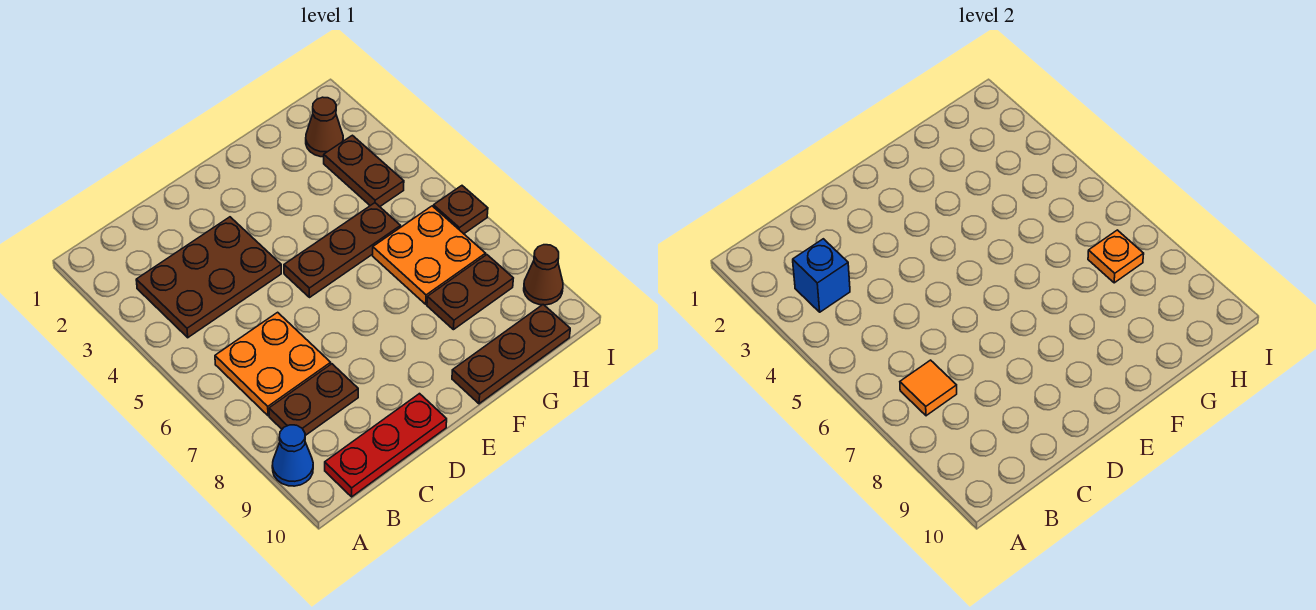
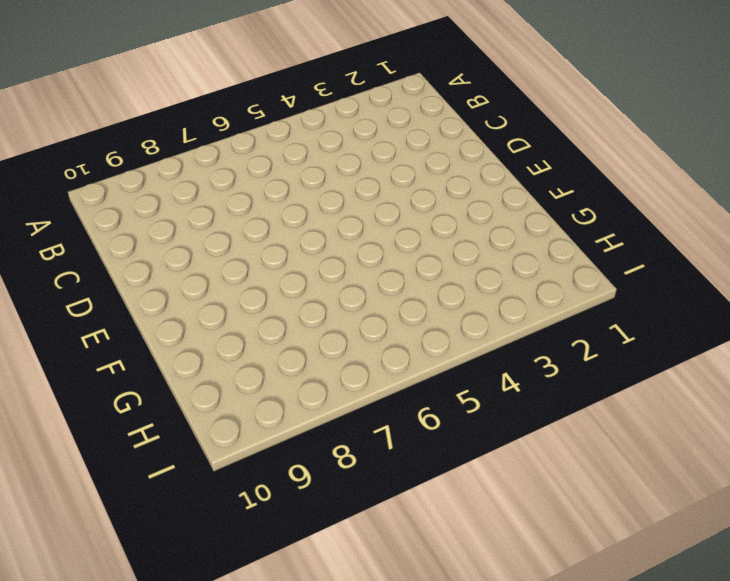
none -> blue 1x1 cone [272,425,313,486]
none -> brown 2x3 plate [136,217,281,338]
none -> orange 2x2 plate [215,312,331,416]

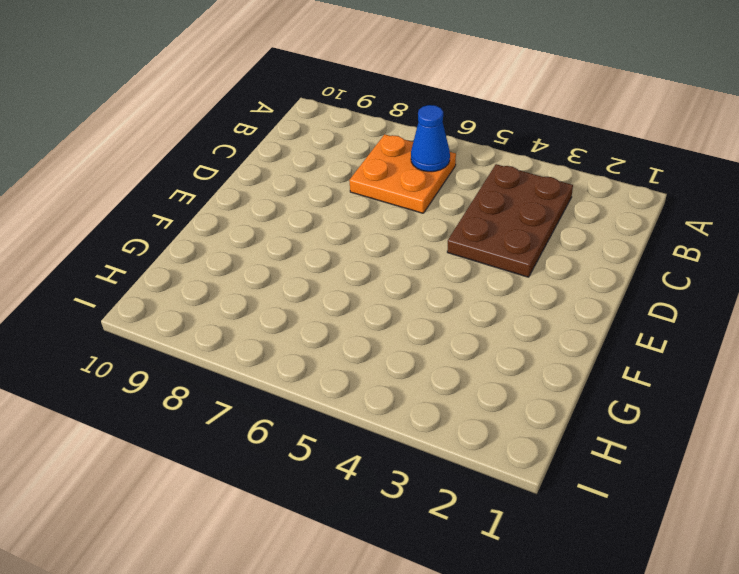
blue 1x1 cone [411,105,450,172] -> blue 1x1 cone moved to [272,425,313,486]
none -> brown 1x2 plate [269,364,358,436]
none -> red 1x3 plate [325,394,447,497]
none -> brown 1x3 plate [284,203,401,298]

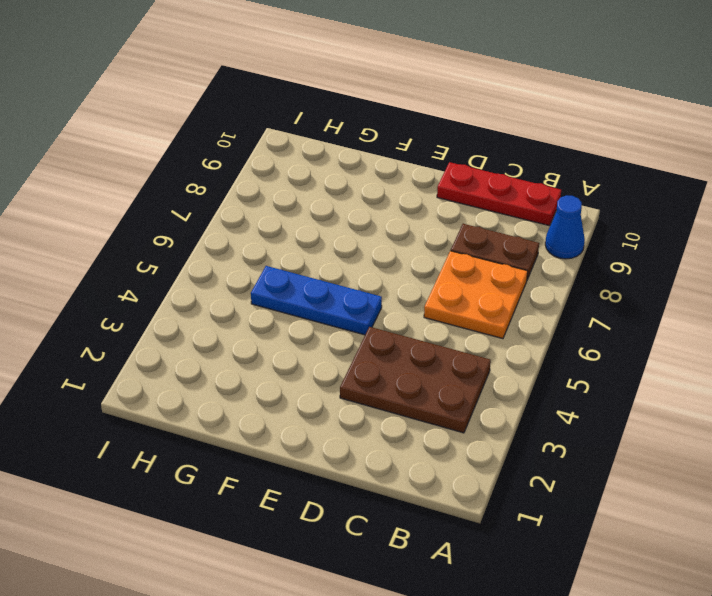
blue 1x3 plate [251,266,382,335] -> brown 1x3 plate [284,203,401,298]
none -> brown 1x3 plate [452,305,570,404]
none -> orange 2x2 plate [373,206,486,304]
none -> brown 1x2 plate [427,255,513,330]

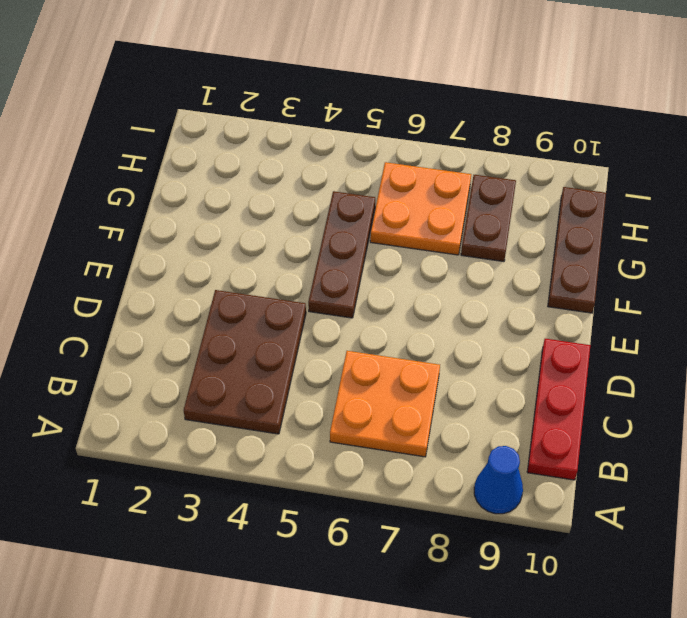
none -> brown 1x2 plate [269,364,358,436]
none -> brown 1x1 cone [306,97,343,157]
none -> brown 1x2 plate [324,135,404,207]

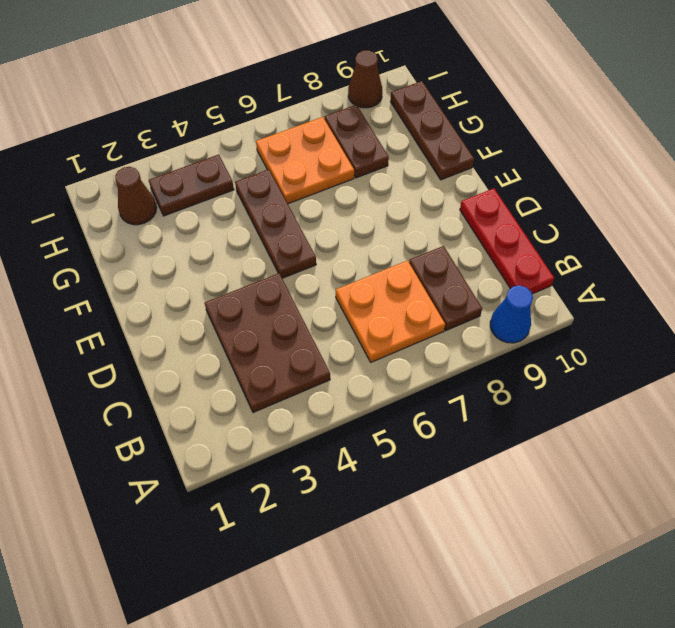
none -> brown 1x1 plate [433,186,488,234]
none -> blue 1x1 brick [793,239,850,312]
none -> orange 1x1 tile [900,360,957,416]

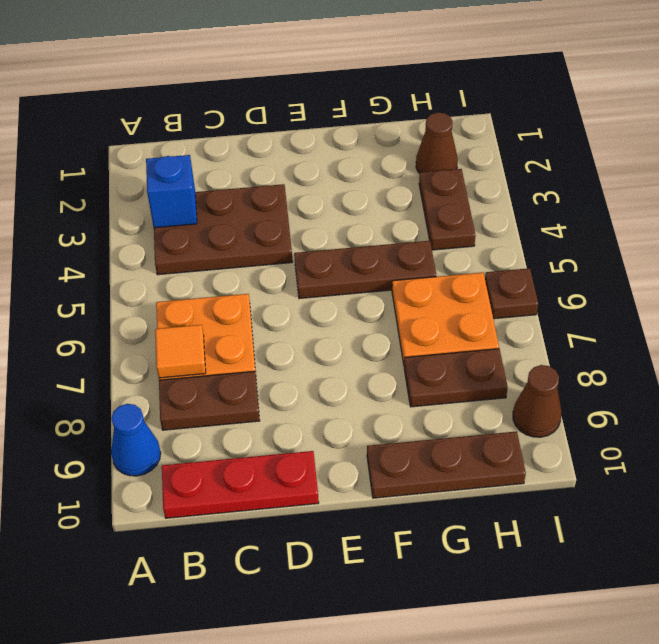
none -> orange 1x1 plate [1088,230,1144,283]

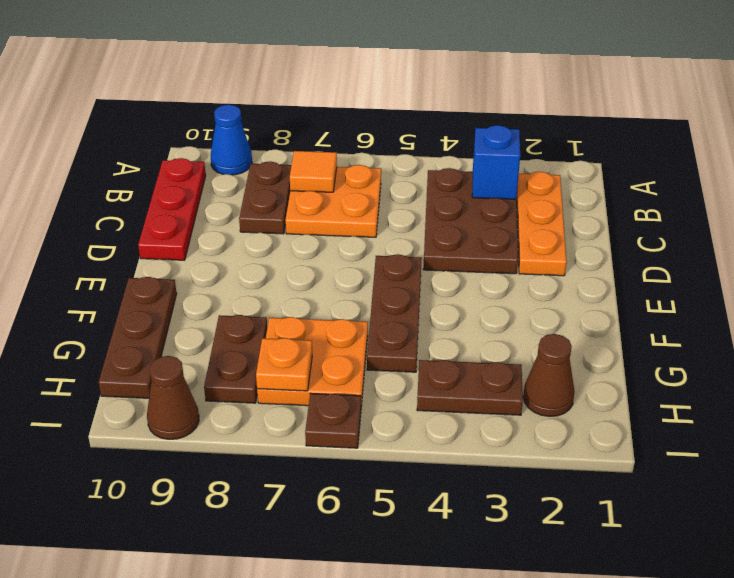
orange 1x3 plate [516,171,567,276] -> none

